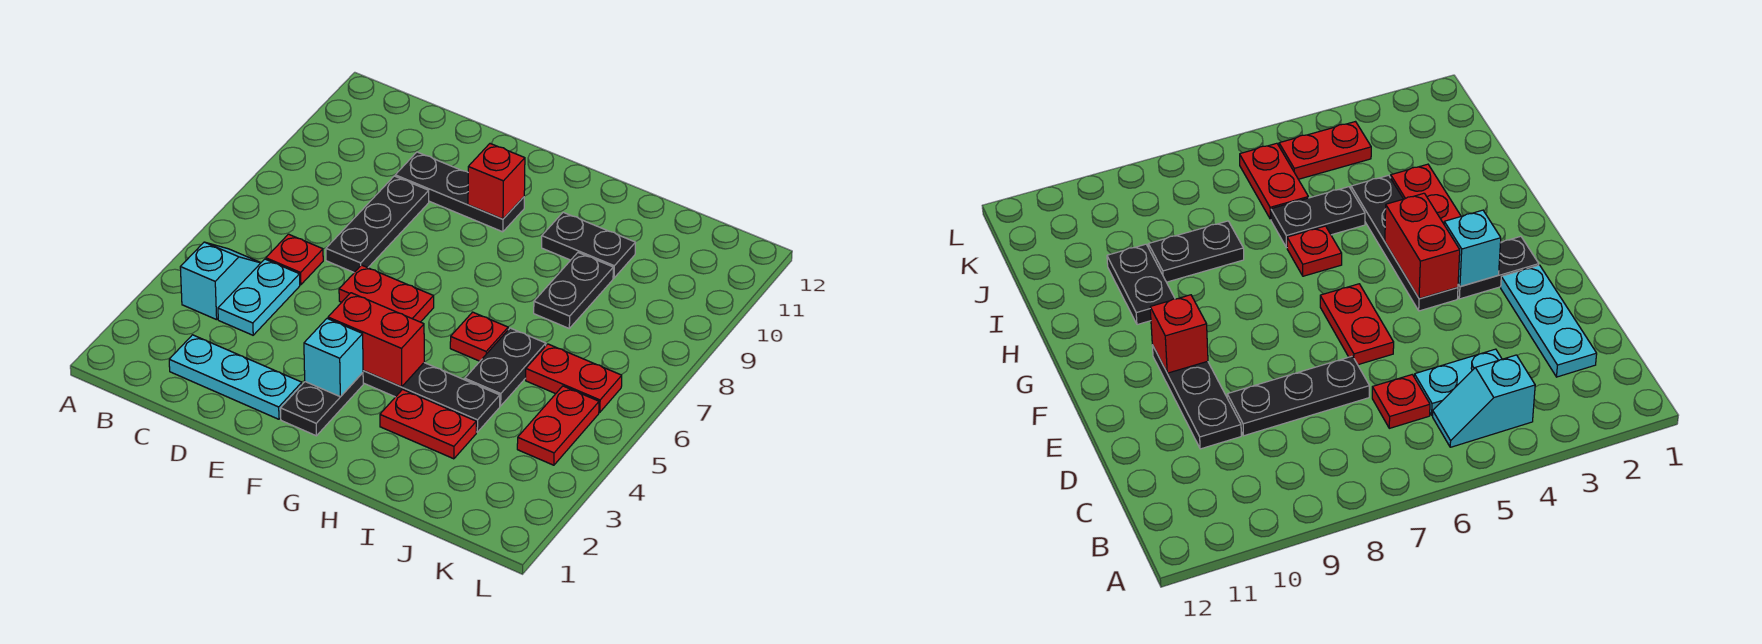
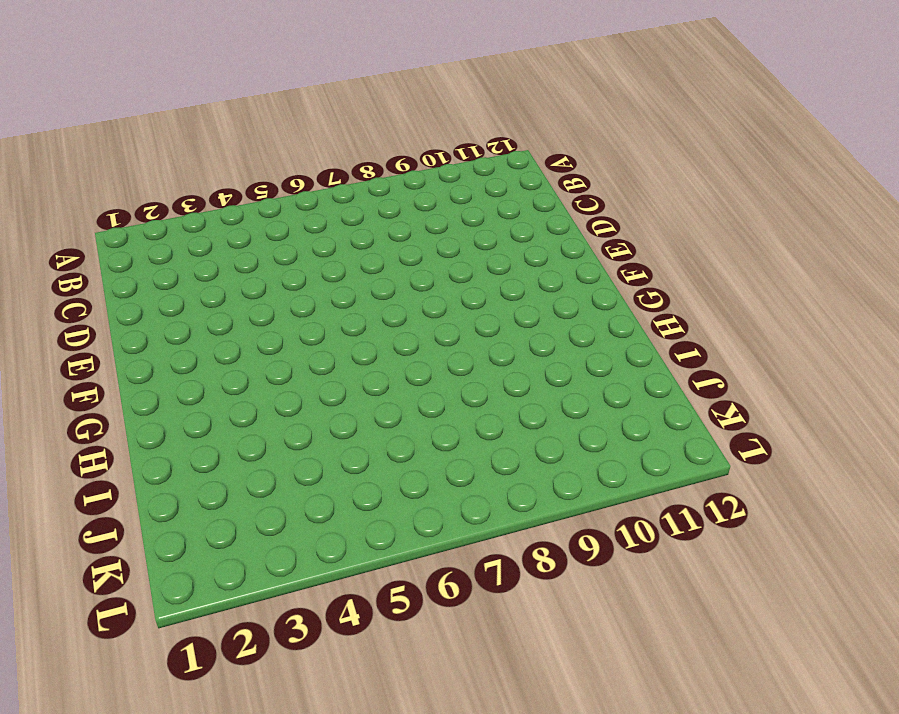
none -> cyan 1x2 slope [180,242,261,320]
none -> cyan 1x3 plate [169,335,302,419]
none -> cyan 1x2 plate [218,259,300,335]

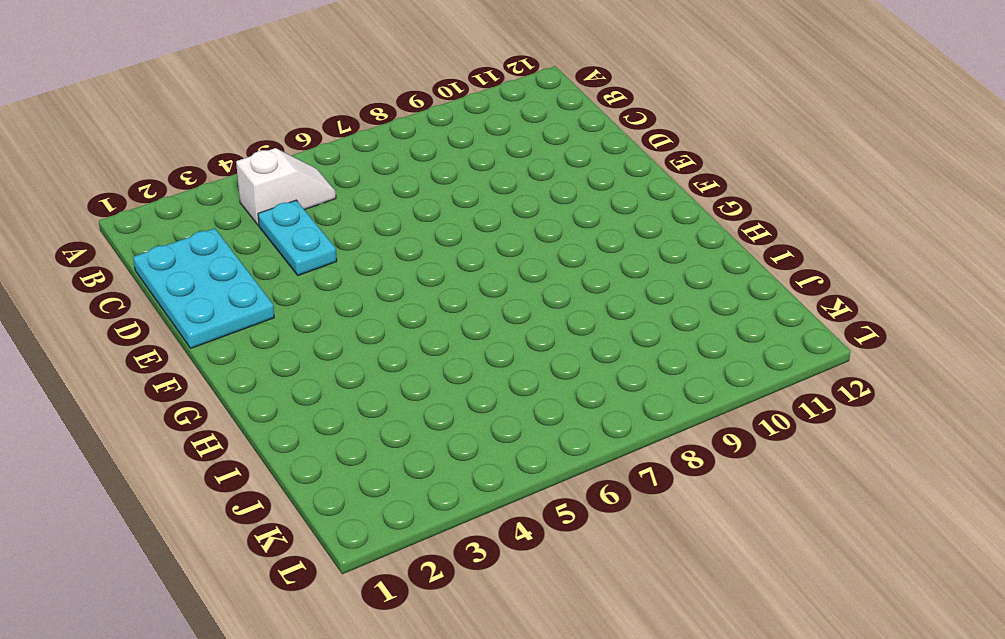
white 1x2 slope [236,148,336,226] -> cyan 1x2 slope [180,242,261,320]
cyan 2x3 plate [133,228,274,348] -> cyan 1x3 plate [169,335,302,419]
cyan 1x2 plate [258,200,337,275] -> cyan 1x2 plate turned to [218,259,300,335]
none -> red 1x1 plate [266,234,323,285]
none -> black 1x3 plate [326,176,429,272]
none -> black 1x3 plate [395,152,524,232]

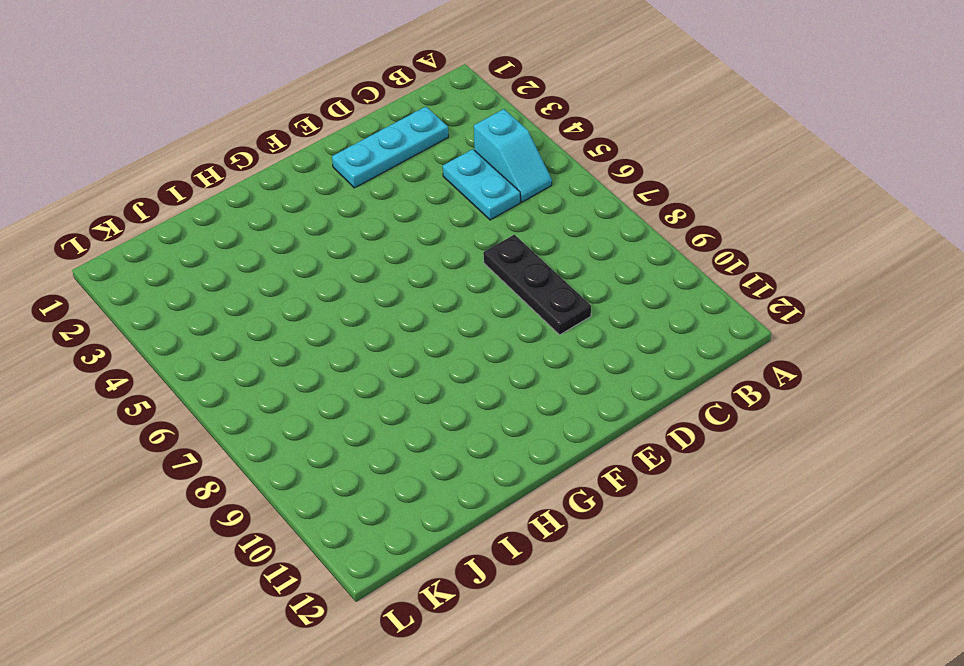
none -> red 1x1 plate [266,234,323,285]
none -> black 1x3 plate [395,152,524,232]
none -> red 1x2 plate [339,265,434,322]

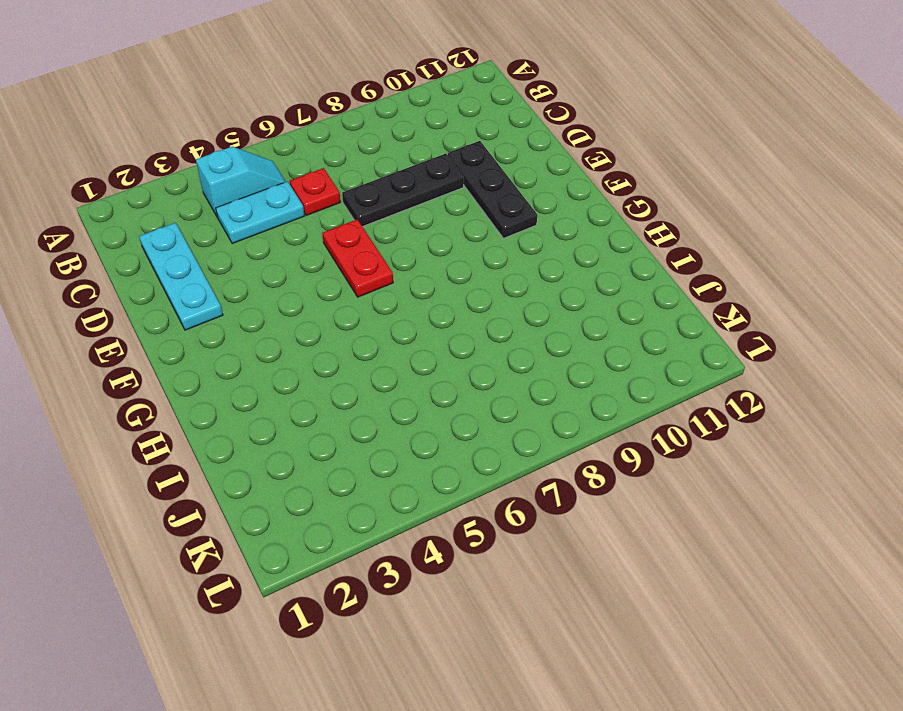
none -> black 1x2 plate [281,373,363,436]
none -> black 1x4 plate [363,363,500,432]
none -> red 1x2 plate [380,390,476,459]

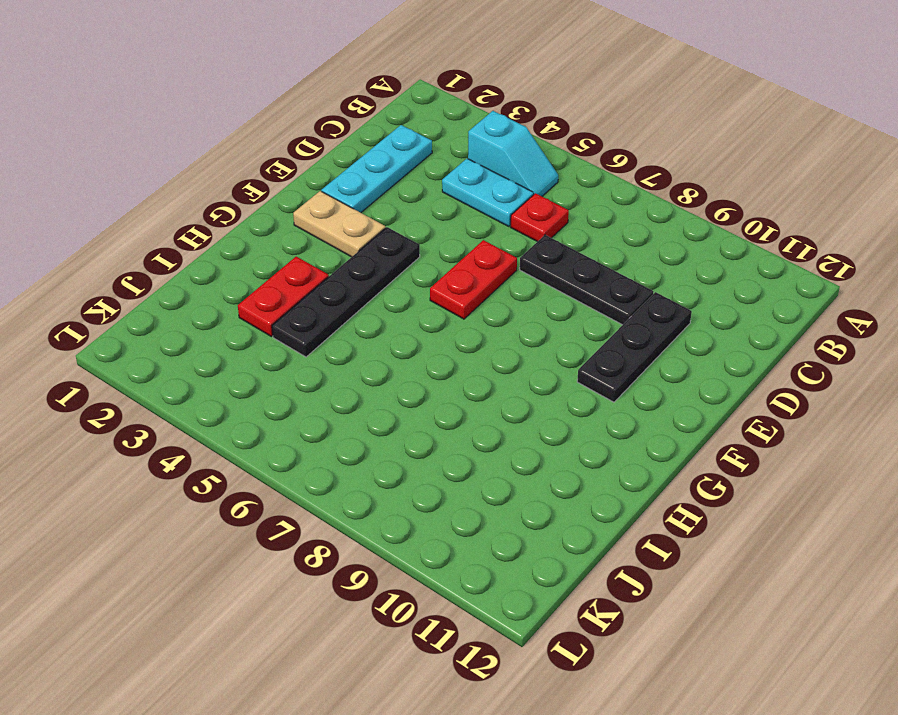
tan 1x2 plate [293,191,385,257] -> black 1x2 plate [281,373,363,436]
none -> red 1x1 plate [450,312,508,361]
none -> black 1x2 plate [542,212,636,278]
none -> black 1x2 plate [465,328,546,406]

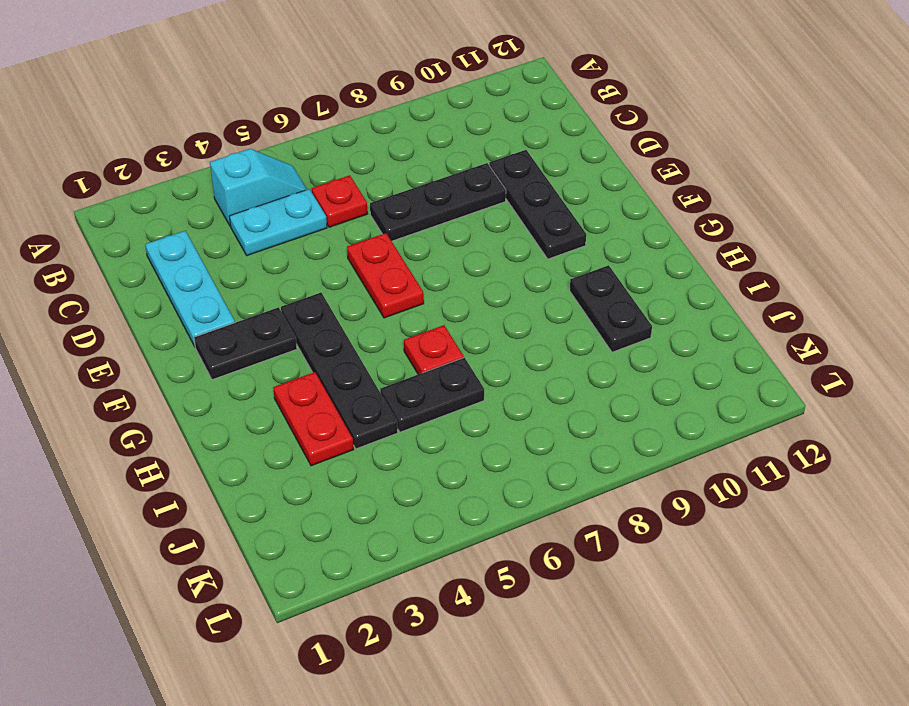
none -> black 1x2 plate [534,253,613,328]
none -> red 1x2 plate [526,344,622,412]
none -> red 1x2 plate [517,386,599,465]

